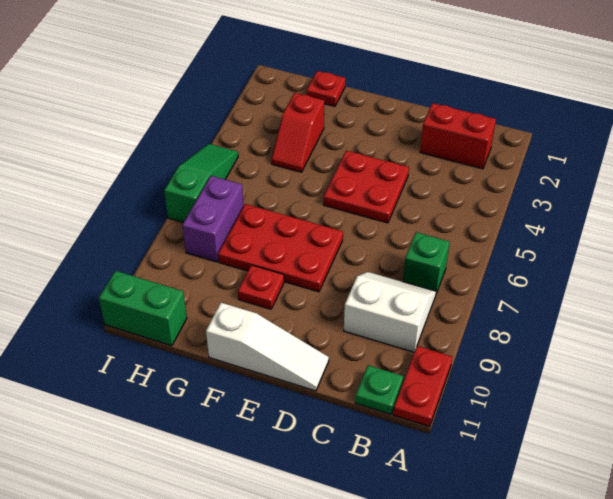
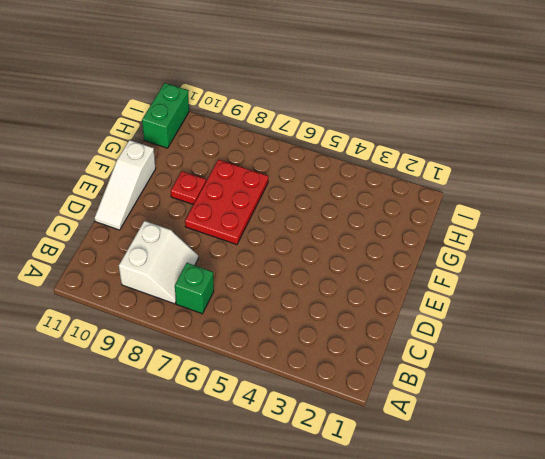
none -> red 1x2 plate [393,346,452,427]
none -> red 1x2 brick [420,103,496,169]
none -> green 1x1 plate [355,365,403,414]

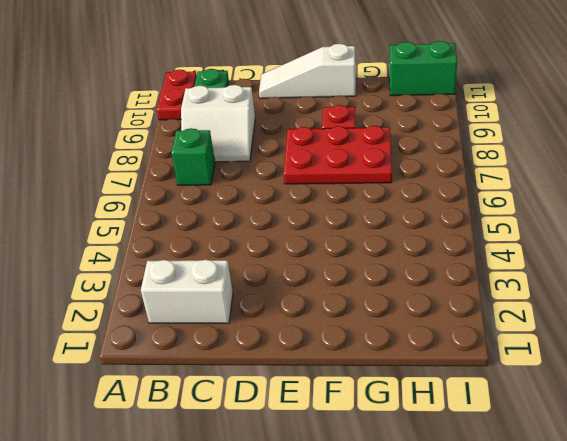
white 1x2 brick [141,260,233,323] -> red 1x2 brick [420,103,496,169]
none -> red 2x2 plate [324,151,409,223]
none -> red 1x1 plate [307,71,346,106]
none -> red 1x2 slope [271,93,324,172]

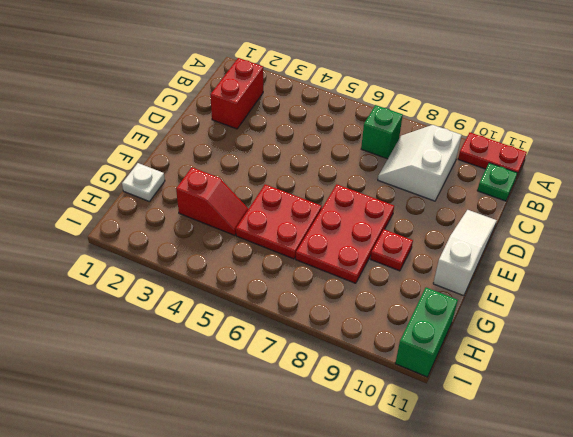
red 2x2 plate [236,184,322,259] -> red 2x2 plate moved to [324,151,409,223]
white 1x1 plate [122,163,165,201] -> red 1x1 plate [307,71,346,106]
none -> purple 1x2 brick [182,176,244,262]
none -> green 1x3 slope [164,144,238,223]

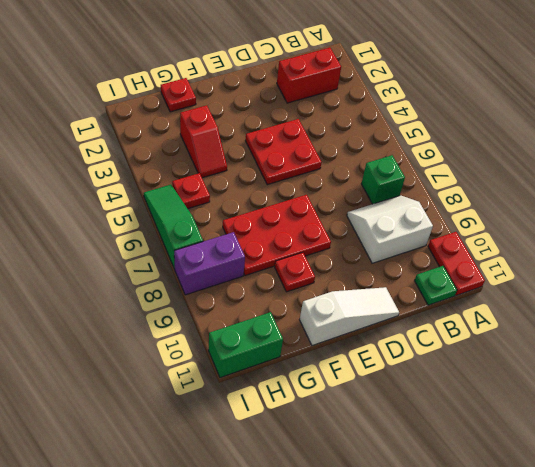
red 1x1 plate [172,173,210,209] -> none
purple 1x2 brick [174,232,245,295] -> purple 1x2 brick turned to [182,176,244,262]

